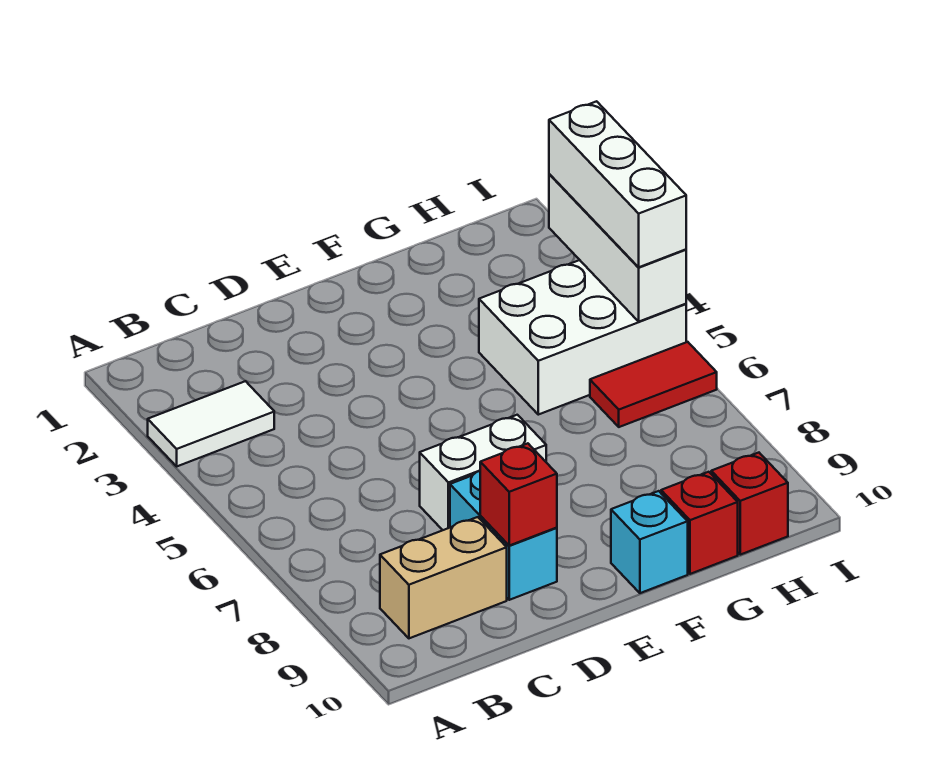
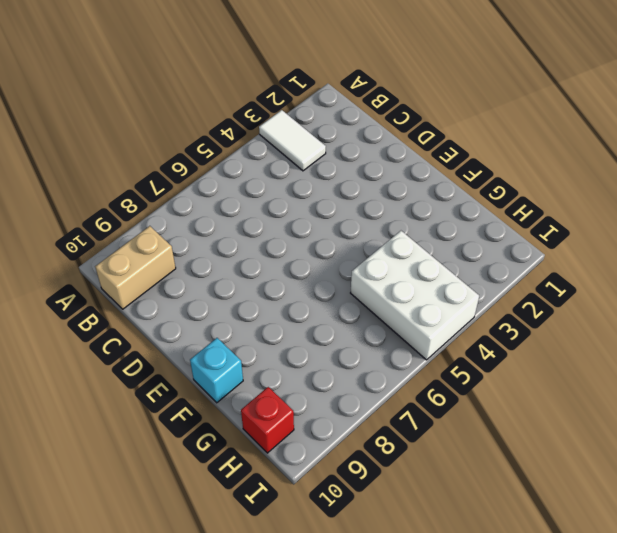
tan 1x2 brick [95,226,176,309] -> tan 1x2 brick turned to [380,517,507,638]
none -> white 1x2 brick [420,415,546,530]
none -> cyan 1x2 brick [450,471,557,600]
none -> red 1x1 brick [661,472,738,574]

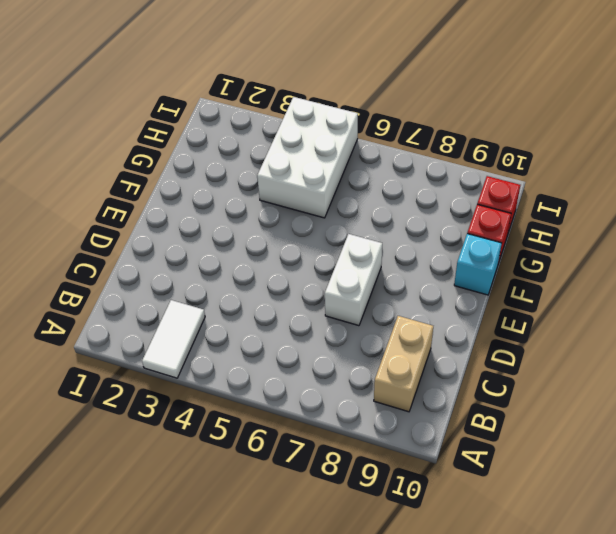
none -> cyan 1x2 brick [450,471,557,600]
none -> red 1x2 tile [590,342,717,427]
none -> red 1x1 brick [480,443,557,546]

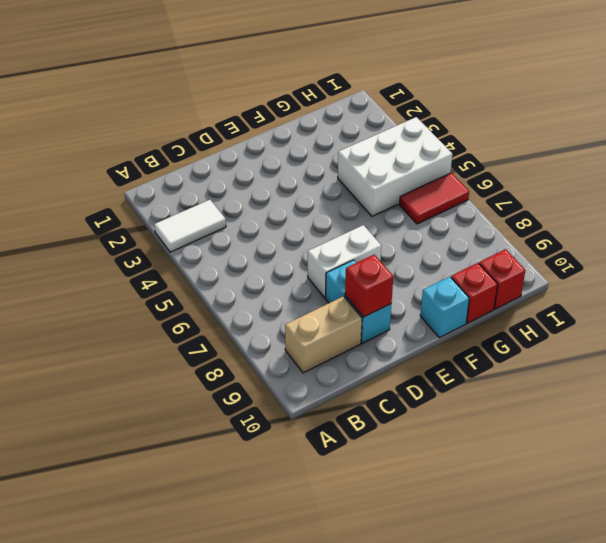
none -> white 1x3 brick [549,174,686,322]
none -> white 1x3 brick [549,101,686,267]

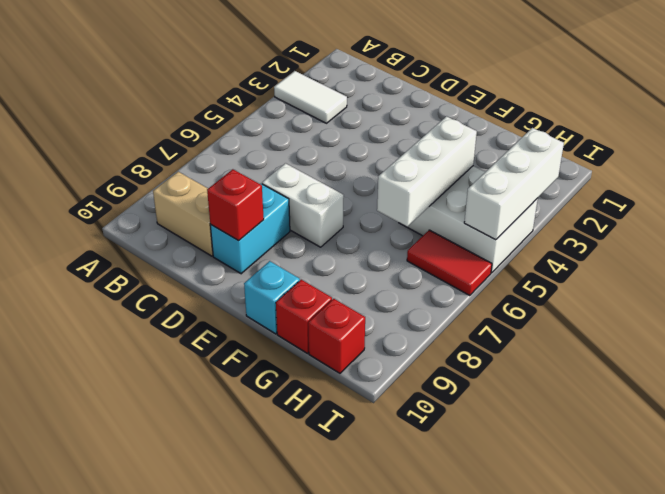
white 1x3 brick [377,116,477,227] -> white 1x3 brick moved to [549,101,686,267]

